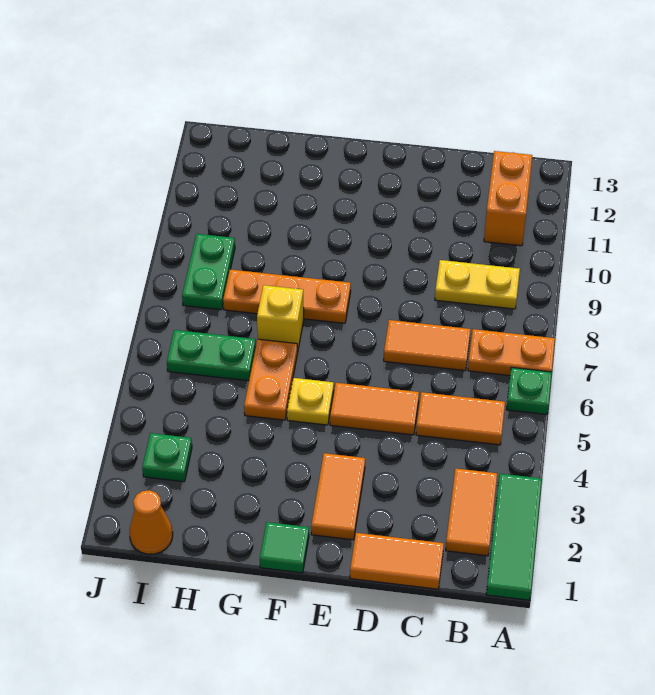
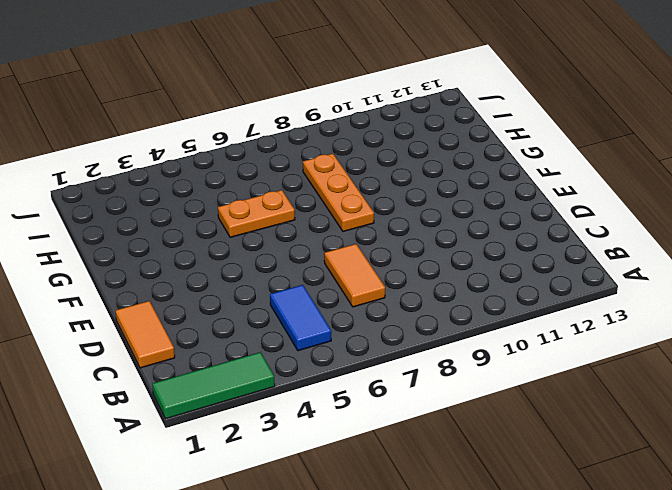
blue 1x2 tile [270,285,331,351] -> orange 1x2 tile [416,392,505,445]
none -> green 1x1 plate [506,367,552,415]
none -> orange 1x2 plate [468,329,555,376]
none -> orange 1x2 tile [446,469,497,556]

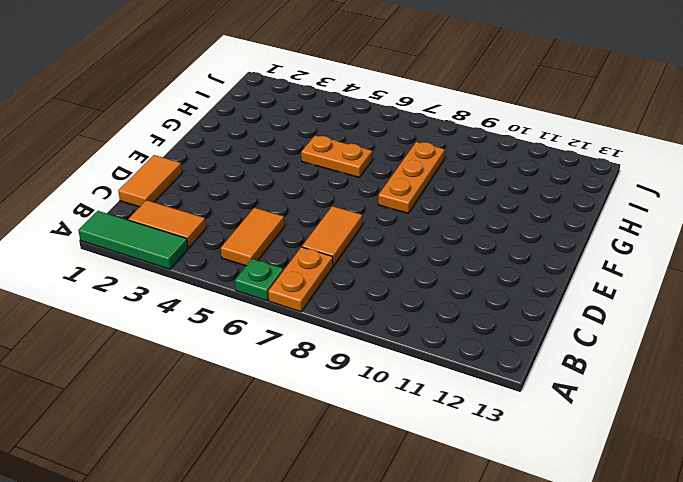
none -> yellow 1x2 plate [435,260,520,309]
none -> orange 1x2 brick [484,151,532,246]
none -> orange 1x2 tile [330,383,419,435]

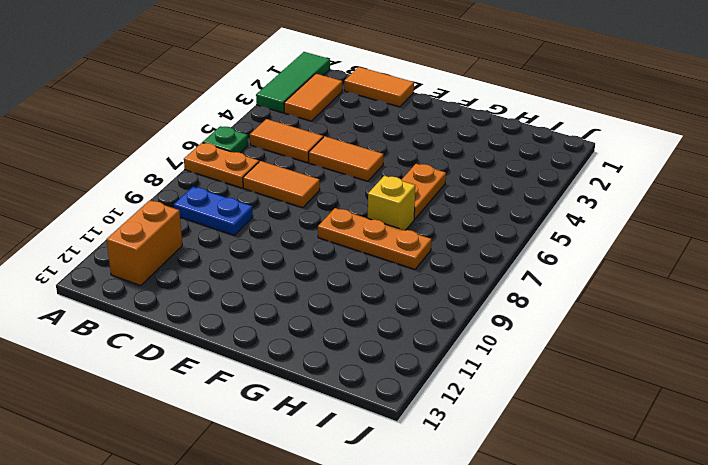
blue 1x2 plate [174,187,253,235] -> yellow 1x2 plate [435,260,520,309]
none -> orange 1x2 tile [311,453,365,540]
none -> green 1x1 tile [260,522,309,573]
none -> yellow 1x1 plate [287,378,334,425]

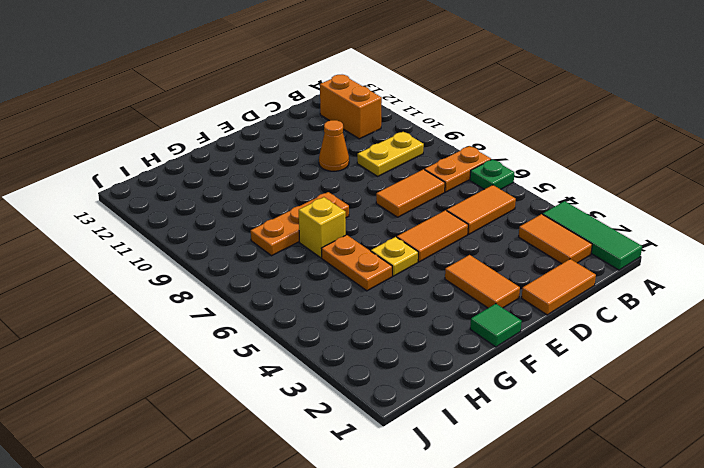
orange 1x1 cone [319,120,349,171] -> orange 1x1 cone moved to [129,490,173,554]
none -> green 1x2 plate [167,330,256,381]
none -> green 1x1 plate [142,433,192,482]
none -> green 1x2 plate [182,234,235,310]

